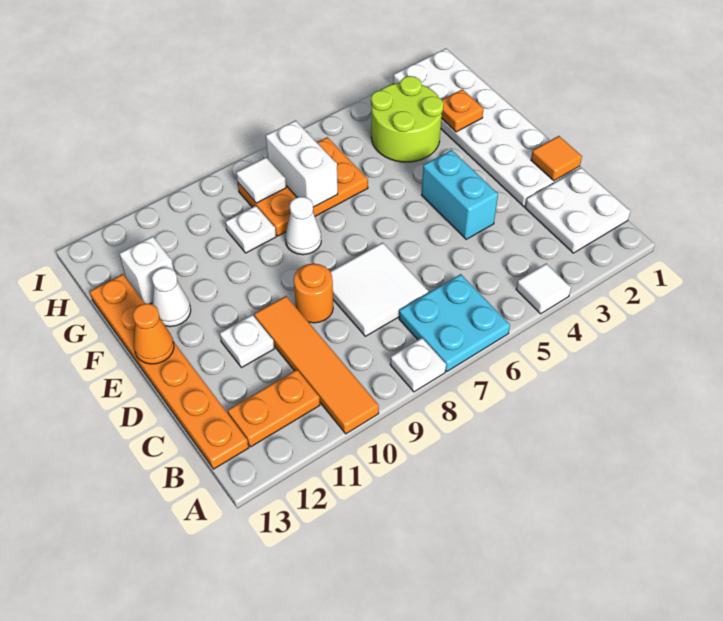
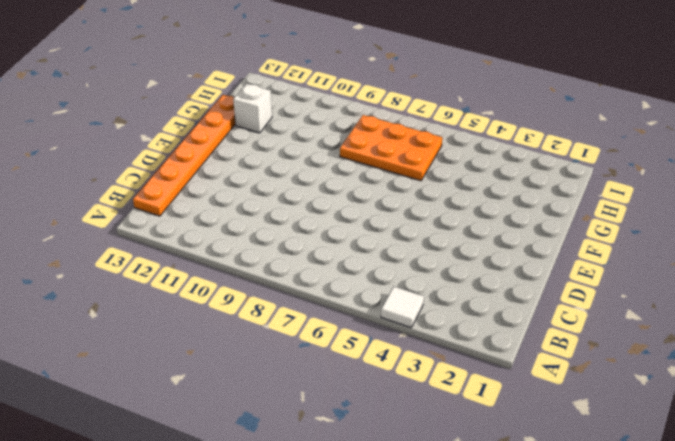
none -> cyan 2x2 plate [399,274,510,371]
none -> white 1x1 plate [390,338,446,392]
none -> orange 1x4 tile [254,296,379,434]

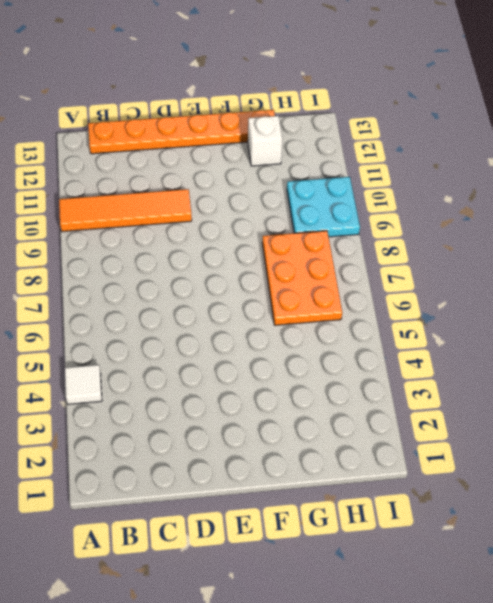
cyan 2x2 plate [287,177,360,237] -> cyan 2x2 plate moved to [399,274,510,371]
none -> white 1x1 plate [390,338,446,392]
none -> white 2x2 plate [525,168,630,253]
none -> orange 1x2 plate [228,370,320,447]

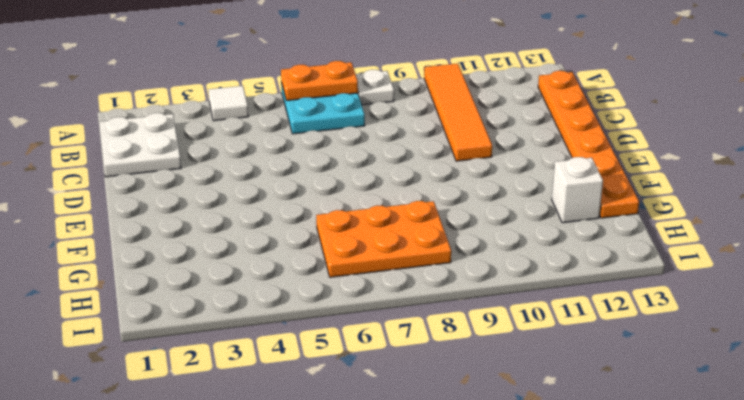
orange 1x2 plate [281,61,358,101] -> orange 1x2 plate moved to [228,370,320,447]
none -> white 2x2 tile [330,243,428,336]
none -> white 2x6 plate [393,49,580,207]
none -> cyan 1x2 brick [421,150,498,240]

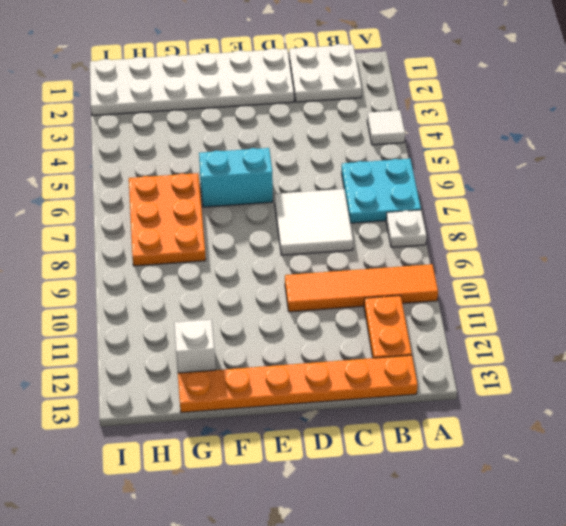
cyan 1x2 brick [199,148,273,207] -> cyan 1x2 brick moved to [421,150,498,240]
none -> orange 1x1 round brick [294,264,333,323]
none -> white 1x1 plate [220,315,274,368]
none -> white 1x1 cone [285,197,321,255]

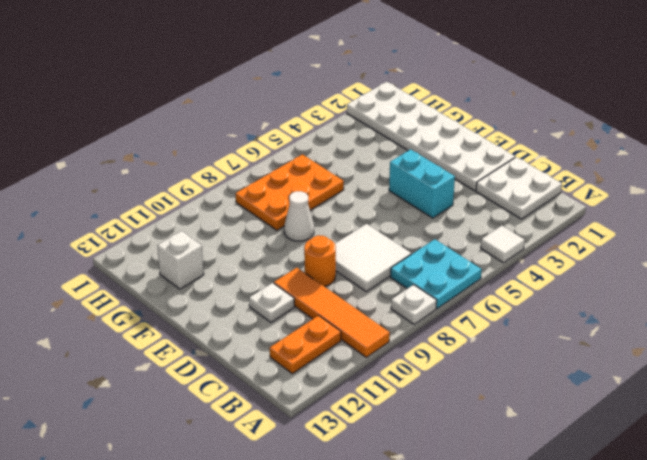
none -> orange 1x6 plate [90,274,249,469]
none -> white 1x1 cone [152,268,191,327]
none -> lime 2x2 round brick [371,76,444,162]

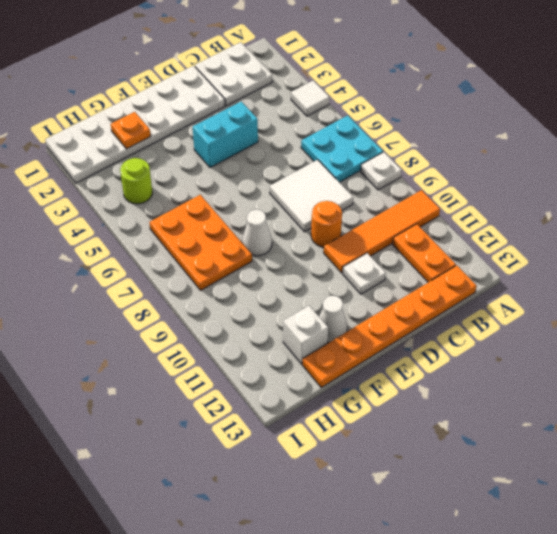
lime 1x1 round brick [120,158,152,204] -> lime 2x2 round brick [371,76,444,162]
none -> white 1x1 plate [225,206,276,253]
none -> orange 1x1 tile [531,136,582,181]
none -> orange 1x1 cone [133,303,174,364]

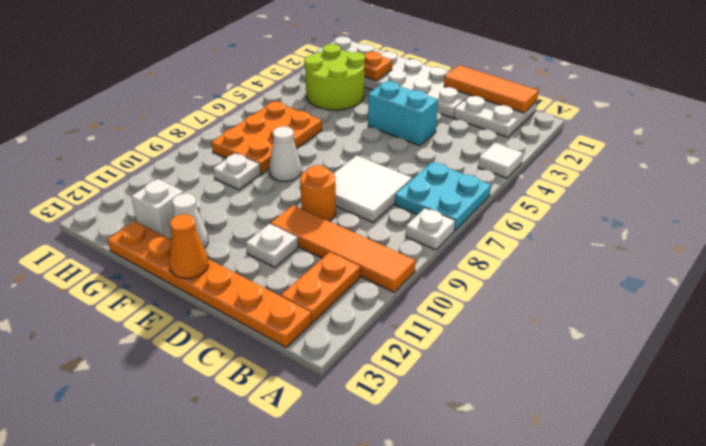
orange 1x3 tile [444,65,539,113] -> orange 1x1 tile [531,136,582,181]
none -> white 1x2 brick [266,121,338,207]
none -> white 1x1 tile [236,157,286,203]

